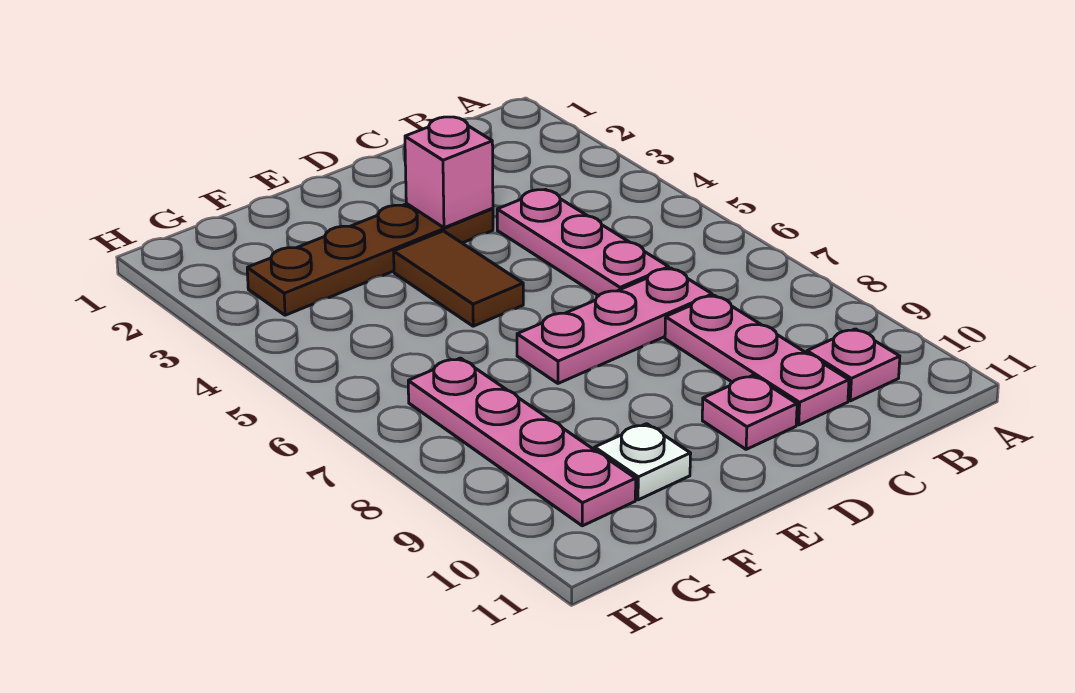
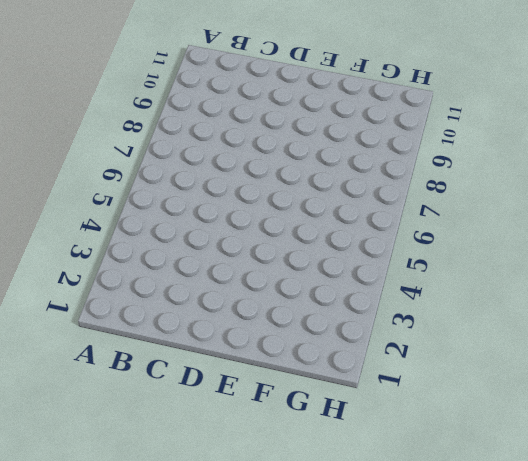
none -> pink 1x1 plate [807,329,900,401]
none -> pink 1x3 plate [497,190,669,296]

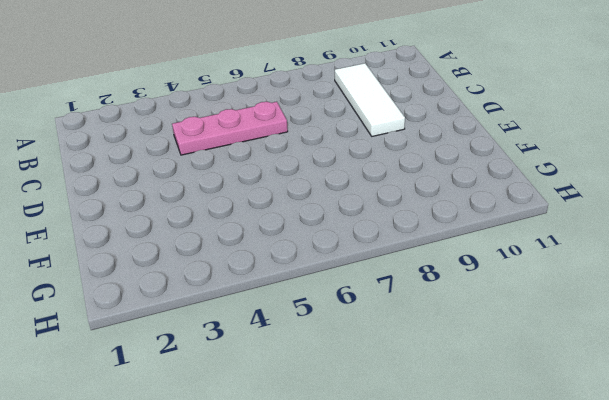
white 1x3 tile [335,63,405,136] -> pink 1x3 plate [665,295,849,425]
none -> pink 1x1 plate [807,329,900,401]
none -> pink 1x3 plate [517,268,712,383]

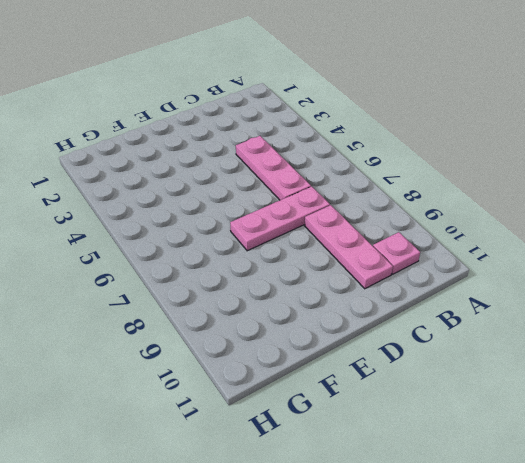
none -> brown 1x4 plate [247,204,493,315]
none -> pink 1x1 plate [702,375,797,449]

